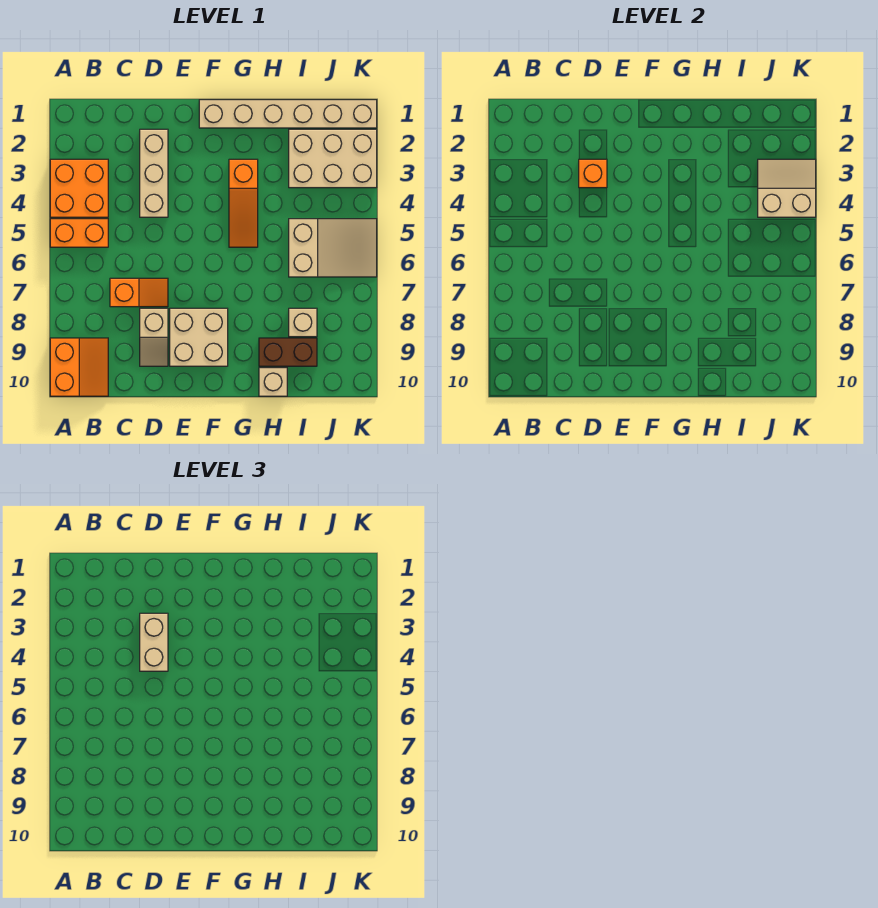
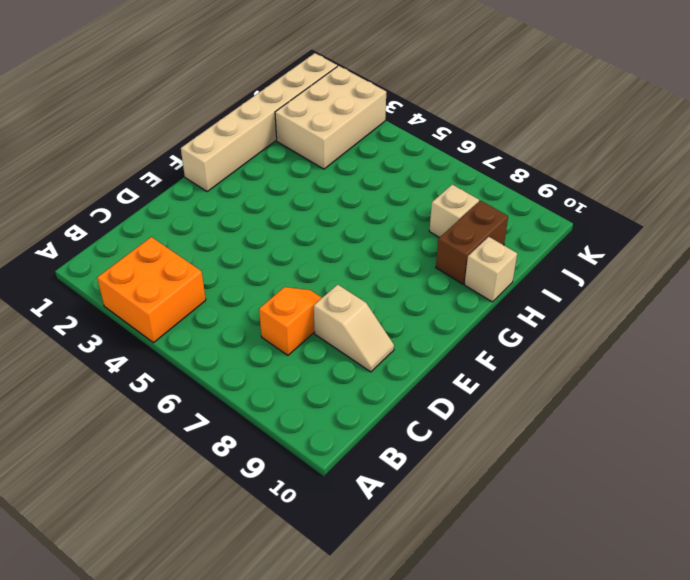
none -> orange 1x2 brick [50,219,108,247]
none -> orange 2x2 slope [50,338,108,396]
none -> tan 1x3 brick [140,129,168,217]

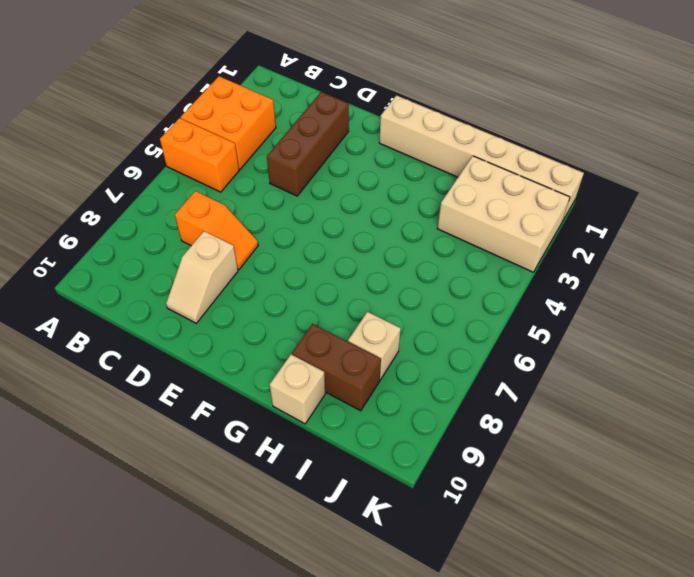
brown 1x3 brick [267,92,349,196] -> tan 1x3 brick [140,129,168,217]
none -> orange 2x2 slope [50,338,108,396]
none -> tan 2x2 brick [170,308,228,366]
none -> orange 1x3 slope [229,159,258,247]

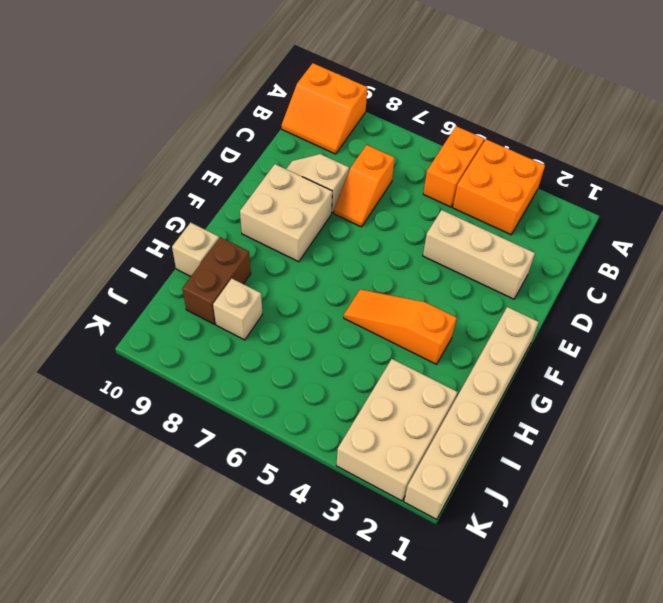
none -> tan 2x3 slope [289,219,377,277]
none -> orange 1x1 brick [579,159,607,188]
none -> tan 2x2 slope [758,159,816,217]

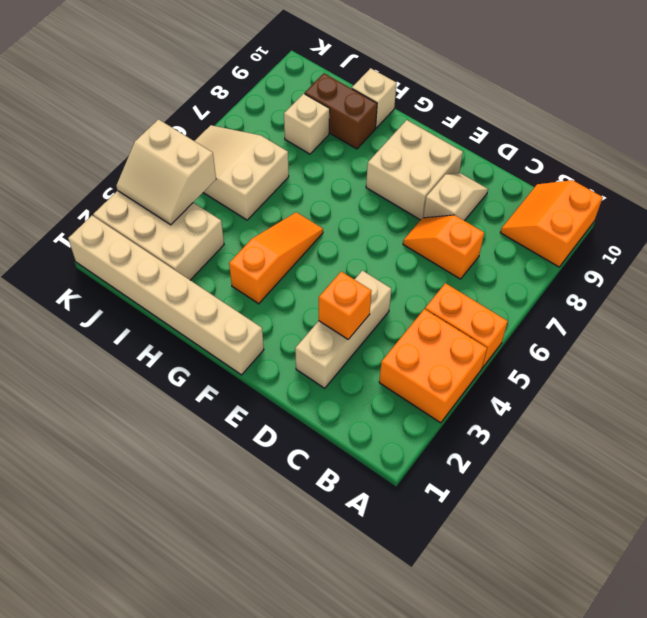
none -> tan 1x2 brick [140,613,168,671]

